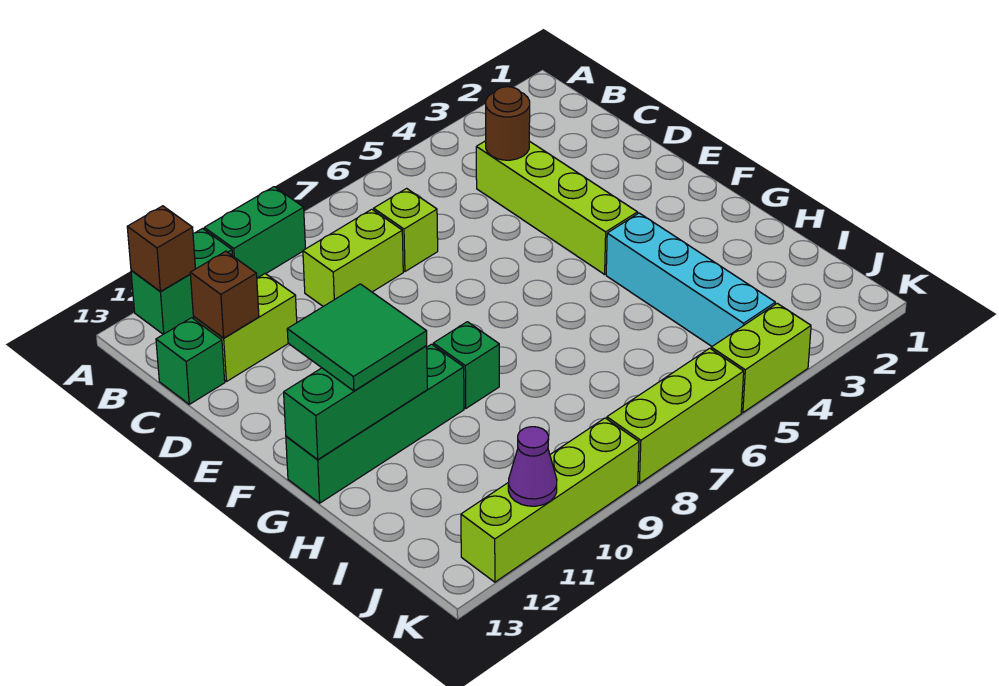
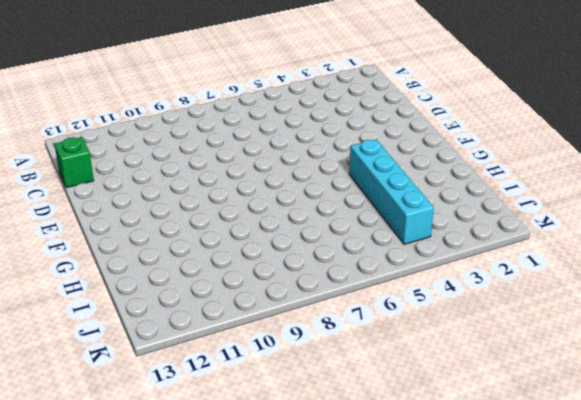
none -> green 1x2 brick [204,187,306,278]
none -> green 1x2 brick [131,229,232,334]
none -> lime 1x4 brick [476,141,637,274]

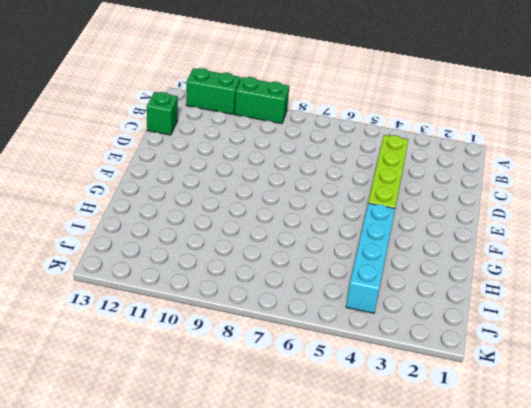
none -> lime 1x1 brick [374,188,438,271]
none -> lime 1x2 brick [303,209,403,306]
none -> lime 1x2 brick [193,274,297,382]

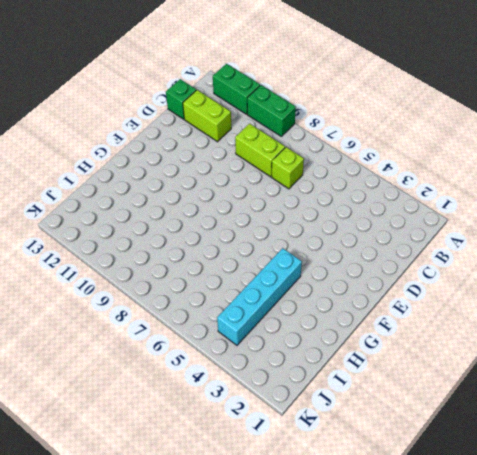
none -> lime 1x4 brick [476,141,637,274]
none -> green 1x1 brick [433,322,499,408]
none -> green 1x4 brick [286,344,464,503]

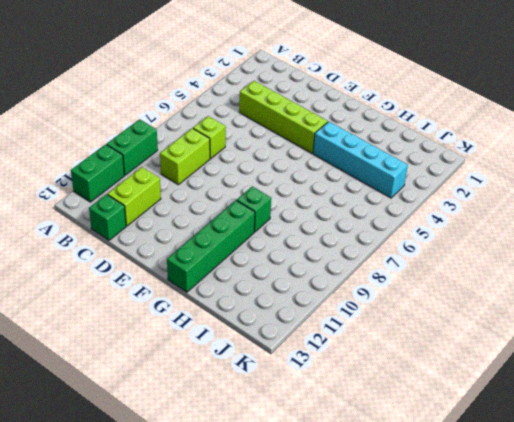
none -> lime 1x2 brick [711,303,811,413]
none -> lime 1x3 brick [607,348,744,483]
none -> lime 1x4 brick [461,418,639,582]

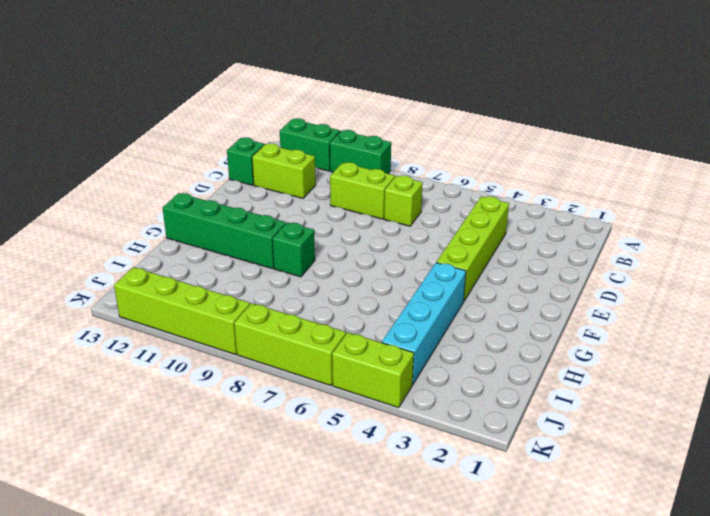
none -> brown 1x1 brick [127,206,195,291]
none -> brown 1x1 round brick [486,87,530,160]
none -> brown 1x1 brick [190,251,259,338]

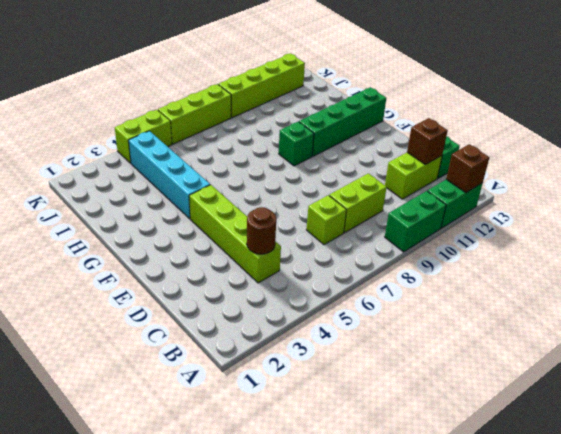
none -> green 1x3 brick [284,346,428,460]
none -> purple 1x1 cone [508,427,557,506]
none -> green 2x2 tile [287,284,427,391]

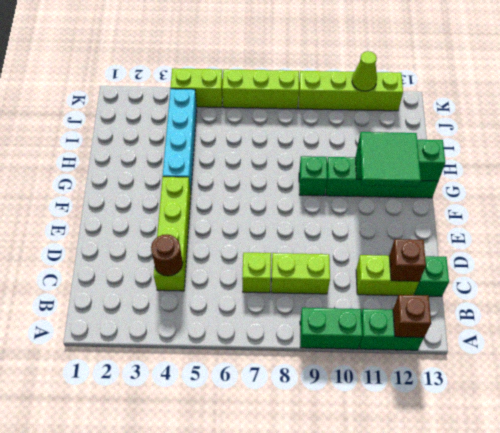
lime 1x1 cone [352,51,377,91] -> purple 1x1 cone [508,427,557,506]

